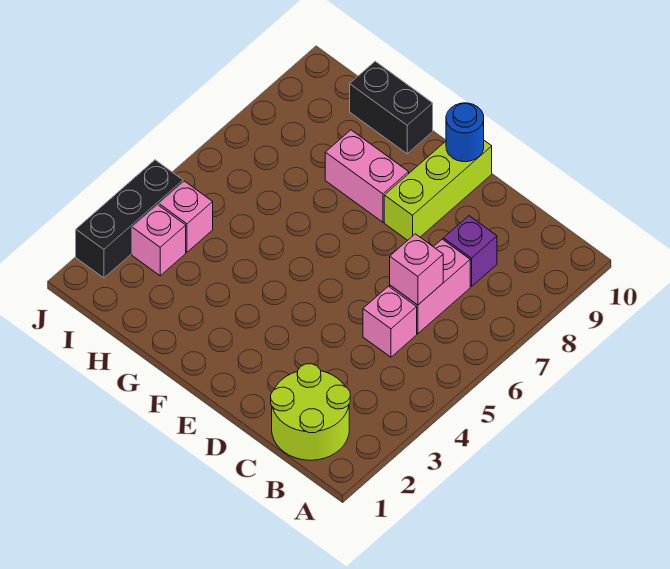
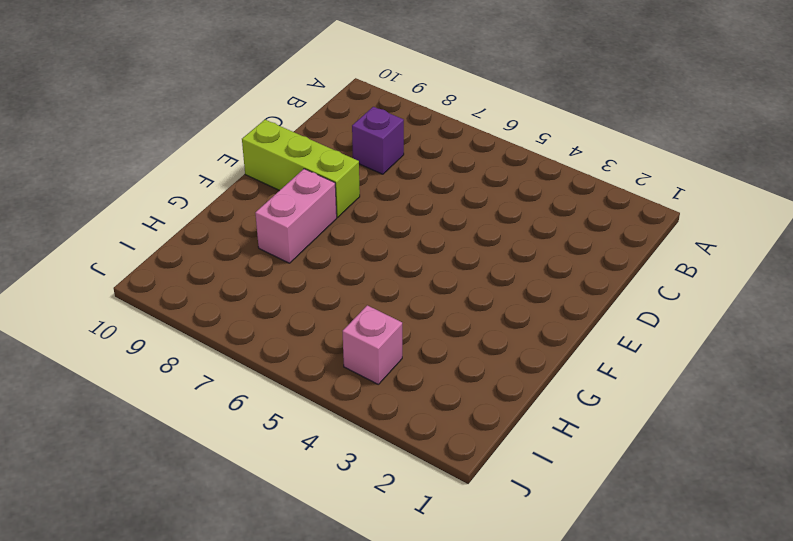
none -> lime 2x2 round brick [271,364,350,460]
none -> pink 1x1 brick [363,286,417,357]
none -> pink 1x2 brick [390,239,470,334]

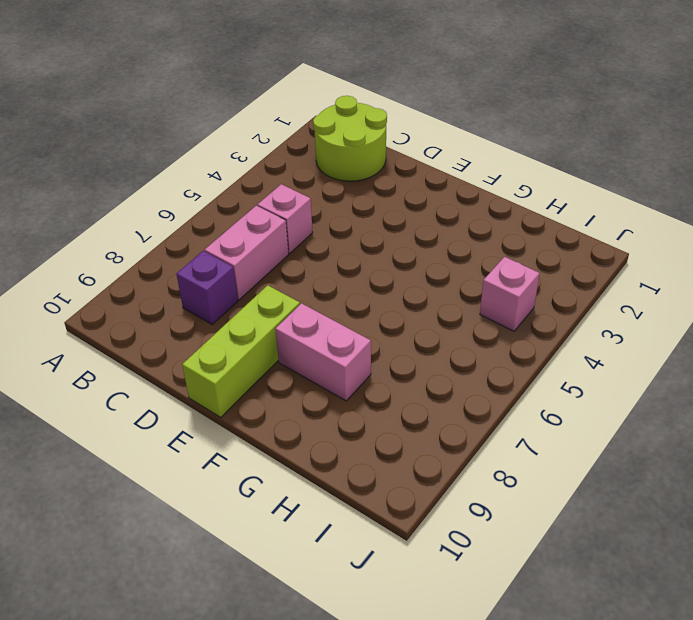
none -> black 1x2 brick [350,61,433,154]
none -> pink 1x1 brick [132,205,186,276]
none -> black 1x3 brick [76,160,183,278]

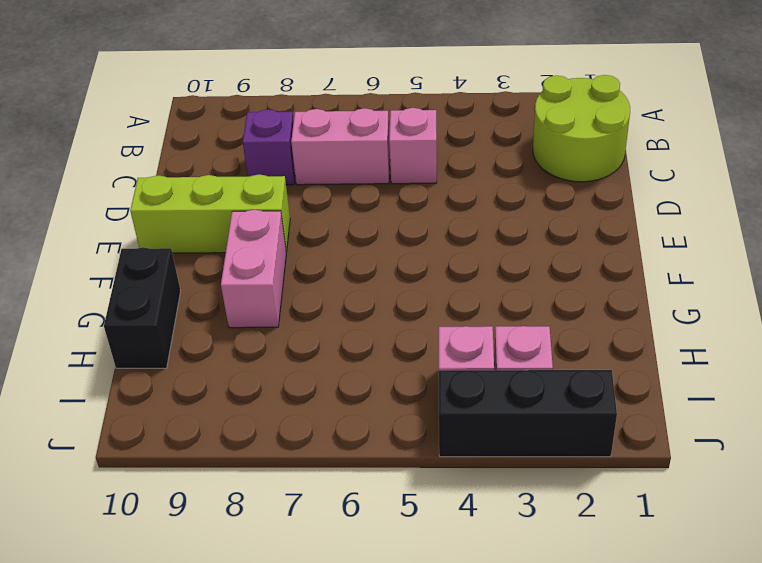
none -> pink 1x1 brick [390,234,443,305]
none -> blue 1x1 round brick [446,103,484,162]

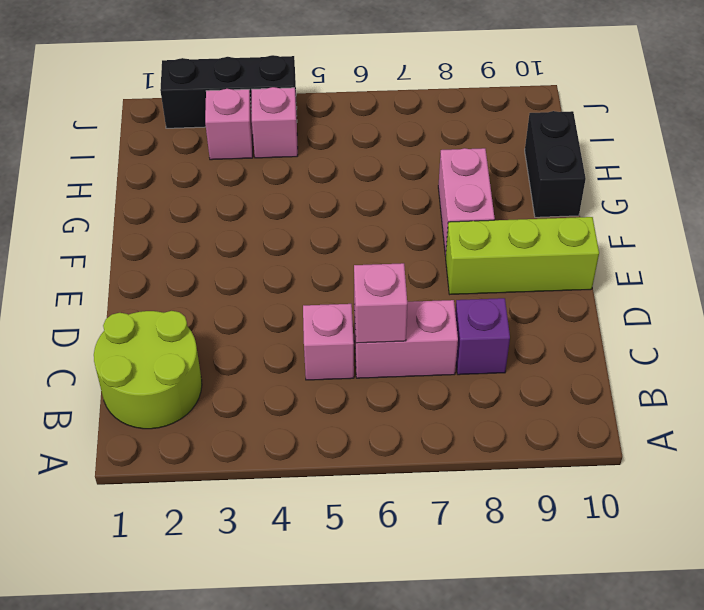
none -> blue 1x1 round brick [446,103,484,162]

